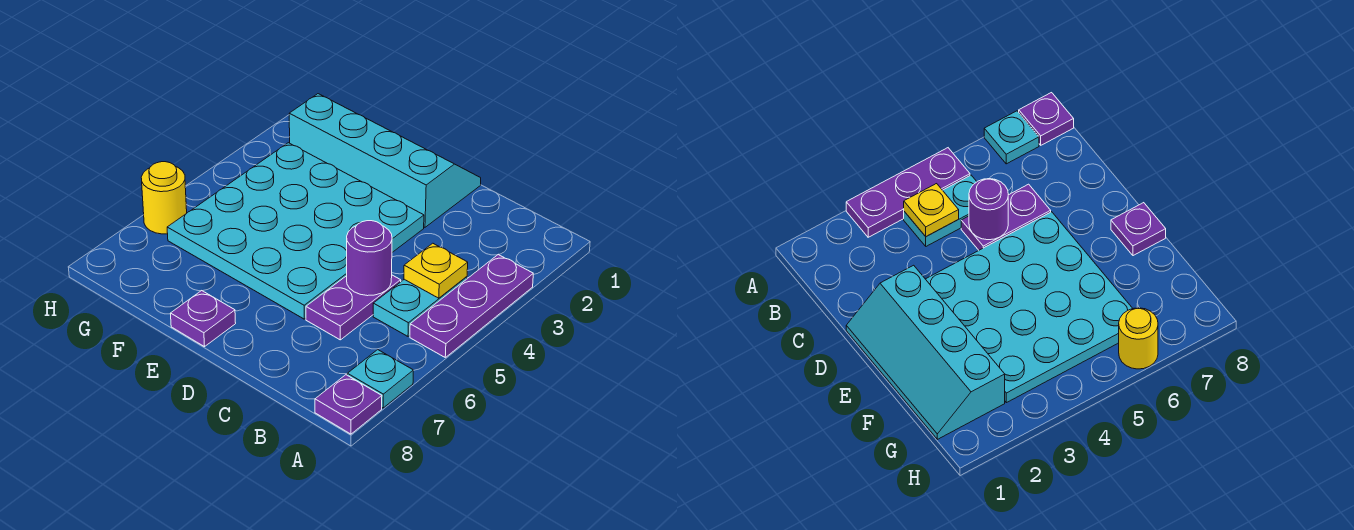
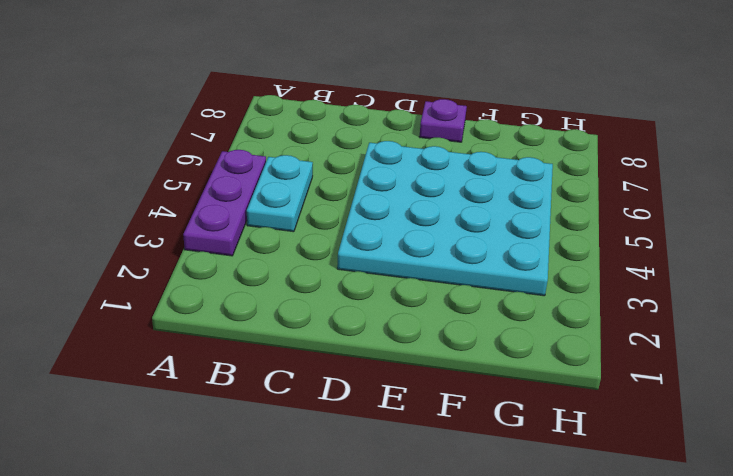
none -> cyan 1x1 plate [347,350,413,408]
none -> purple 1x1 plate [315,375,382,434]

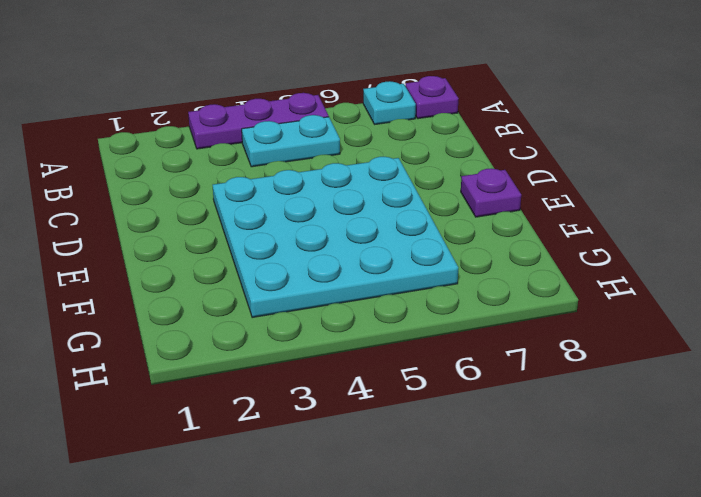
none -> purple 1x2 plate [306,275,401,340]
none -> cyan 2x4 slope [289,94,481,227]

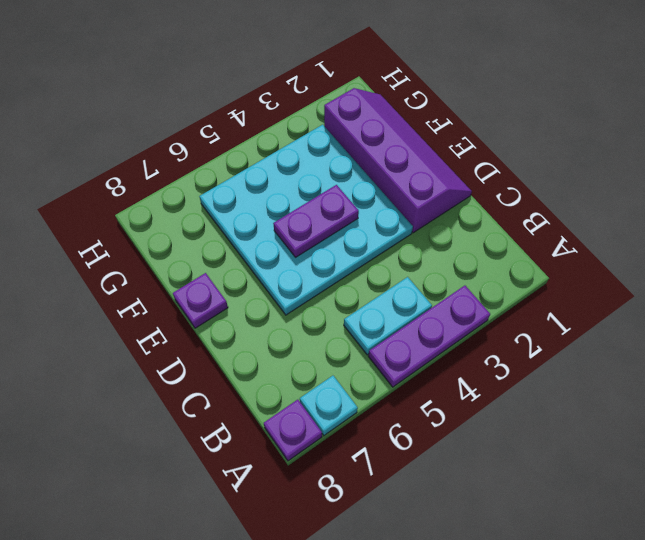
purple 2x4 slope [324,88,472,233] -> cyan 2x4 slope [289,94,481,227]
purple 1x2 plate [273,185,359,257] -> purple 1x2 plate moved to [306,275,401,340]
none -> yellow 1x1 round brick [141,162,187,234]
none -> yellow 1x1 plate [404,243,468,298]

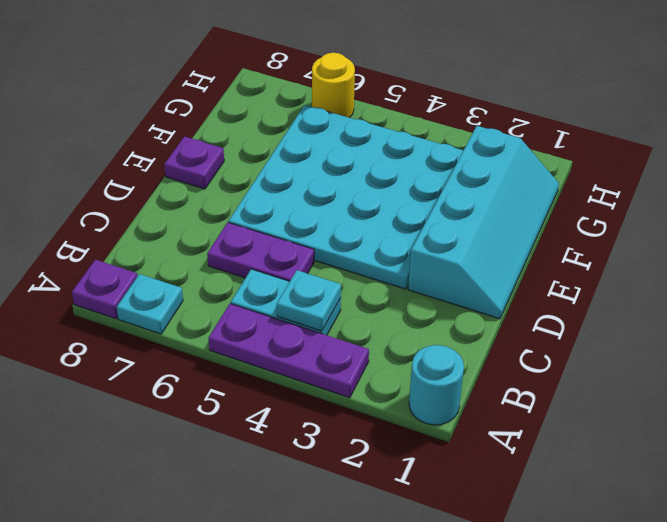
cyan 1x1 round brick [409,345,464,425] -> none
cyan 1x1 plate [277,270,341,331] -> yellow 1x1 plate [404,243,468,298]
none -> purple 1x1 round brick [347,221,392,296]

